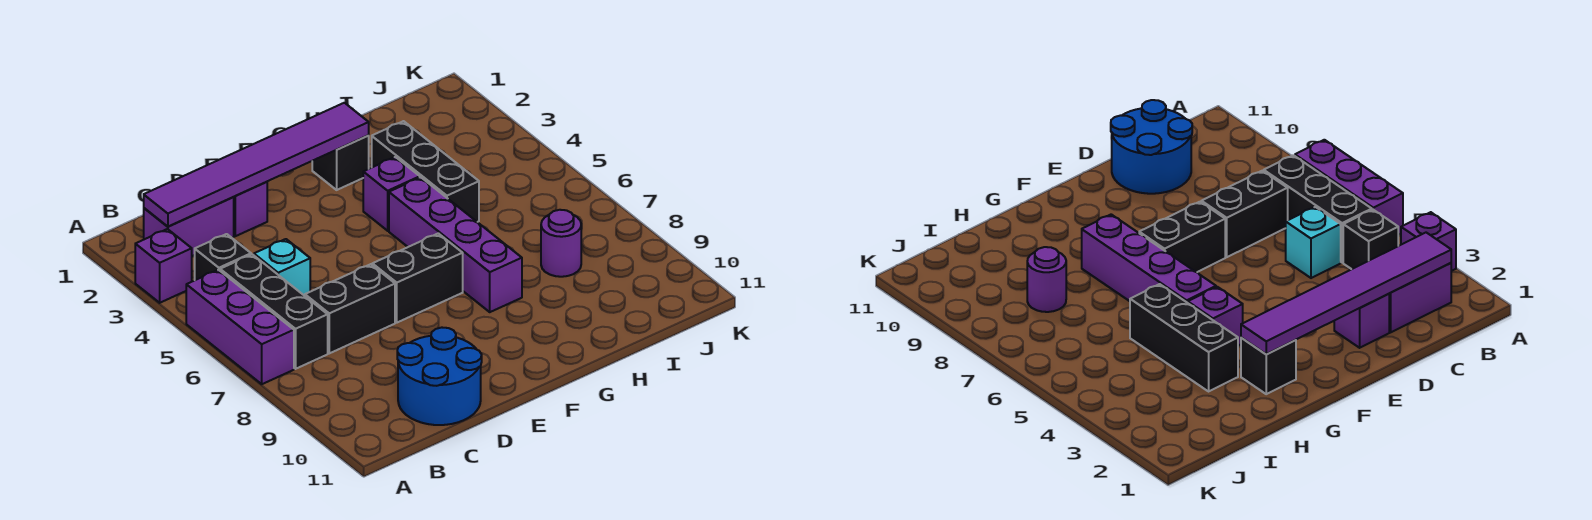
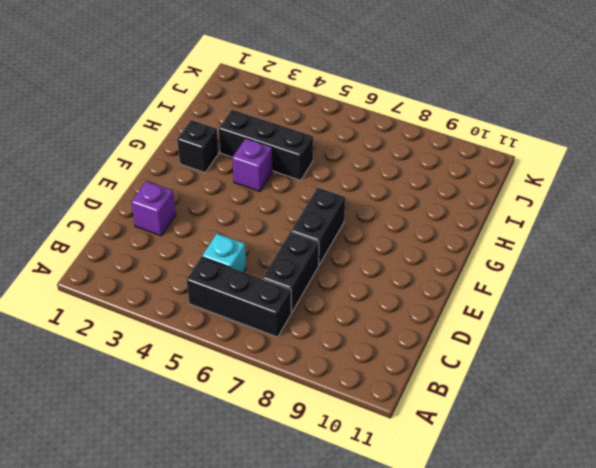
none -> purple 1x1 brick [135,229,192,303]
none -> purple 1x3 brick [186,270,294,384]
none -> purple 1x2 brick [144,197,234,256]

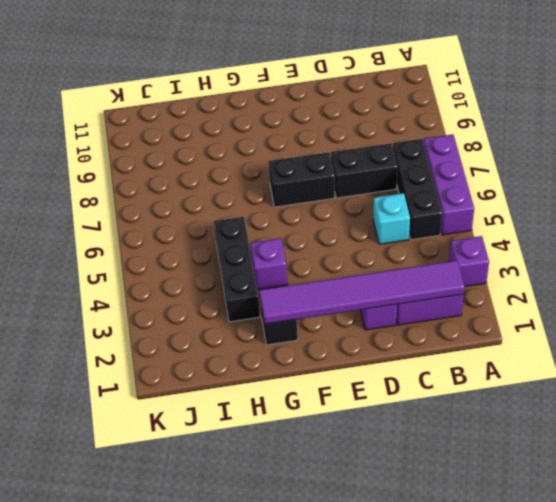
none -> black 1x1 brick [195,234,251,280]
none -> blue 2x2 round brick [397,328,482,425]
none -> purple 1x4 brick [389,177,522,312]

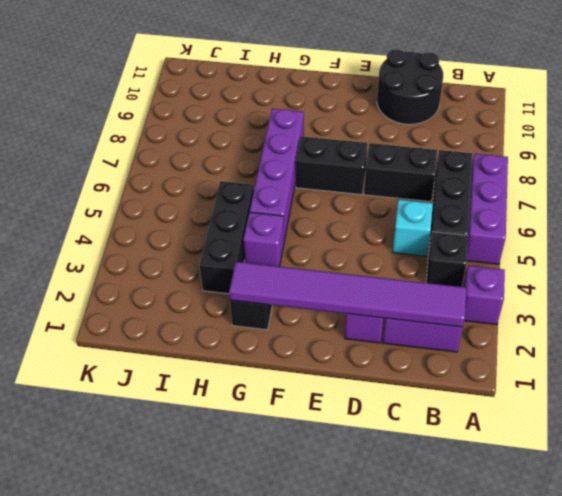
black 2x2 round brick [377,49,443,124] -> blue 2x2 round brick [397,328,482,425]
none -> purple 1x1 round brick [541,210,581,277]

